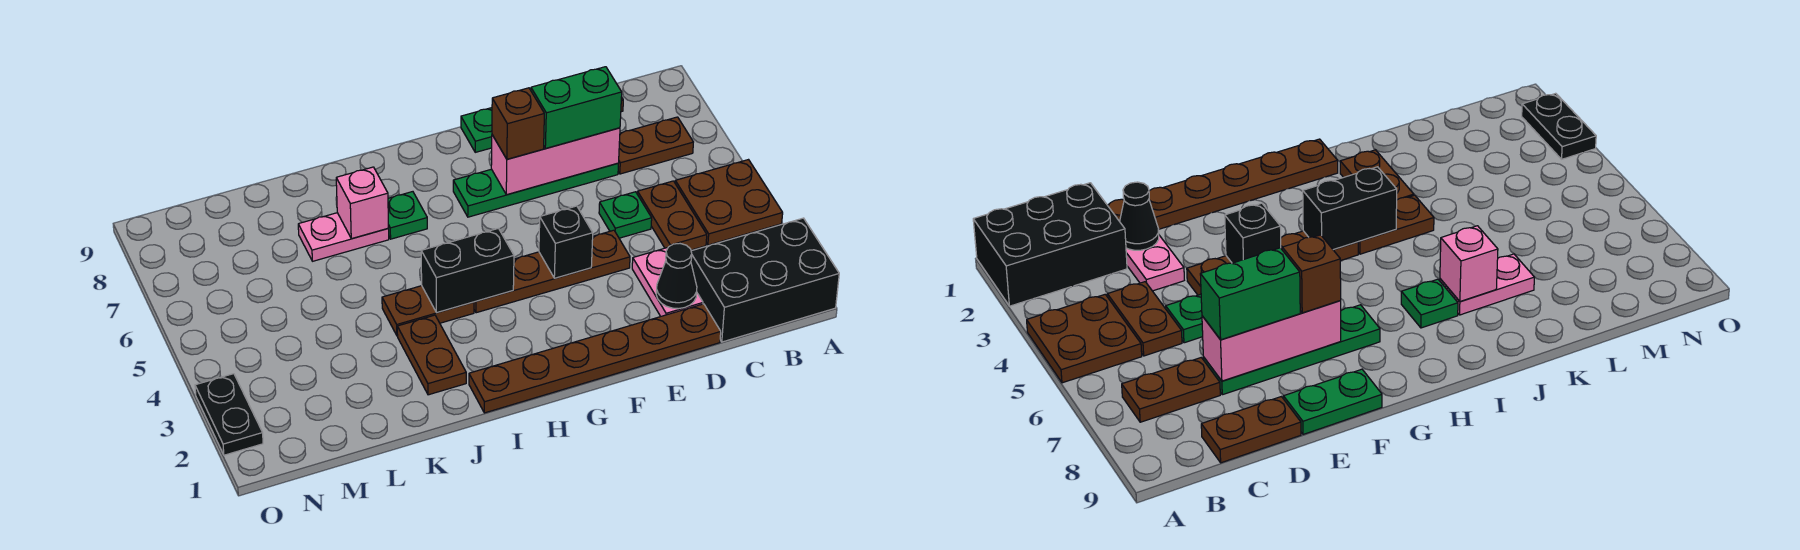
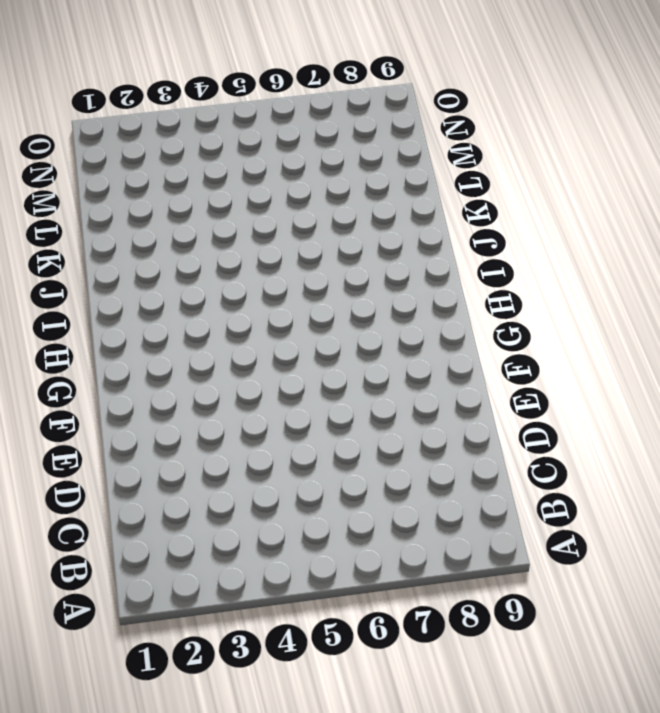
none -> black 2x3 brick [691,218,839,342]
none -> brown 2x2 plate [675,160,783,245]
none -> brown 1x2 plate [618,117,693,174]

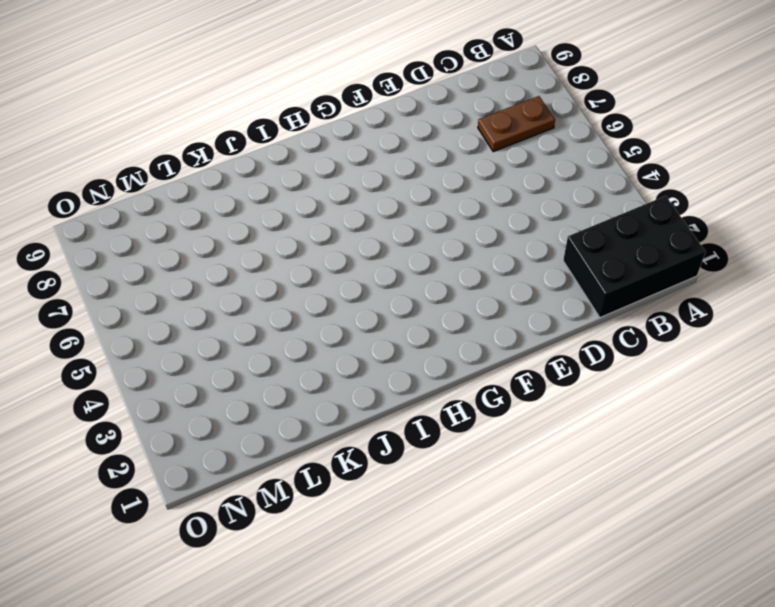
none -> brown 2x2 plate [675,160,783,245]
none -> brown 1x2 plate [637,181,707,250]
none -> brown 1x2 plate [1201,397,1301,463]

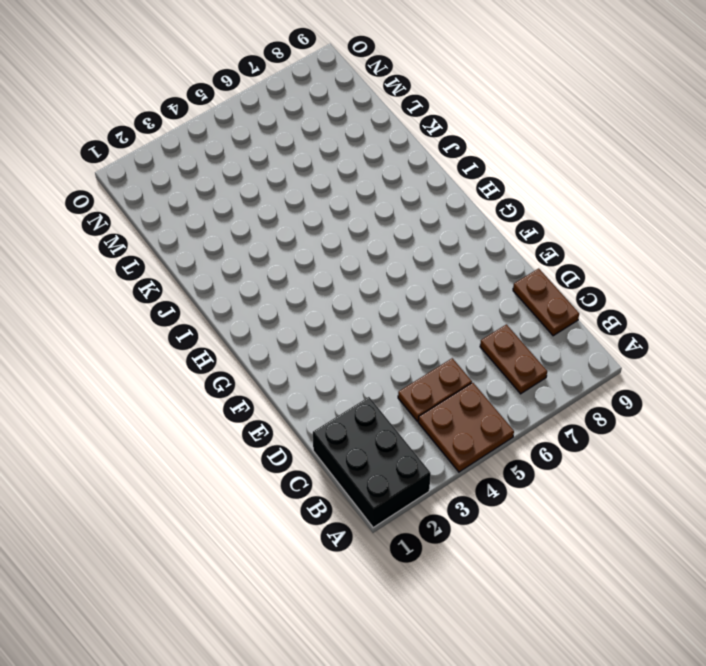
none -> brown 1x6 plate [469,304,721,413]
none -> pink 1x2 plate [632,248,703,316]
none -> green 1x1 plate [599,192,652,238]

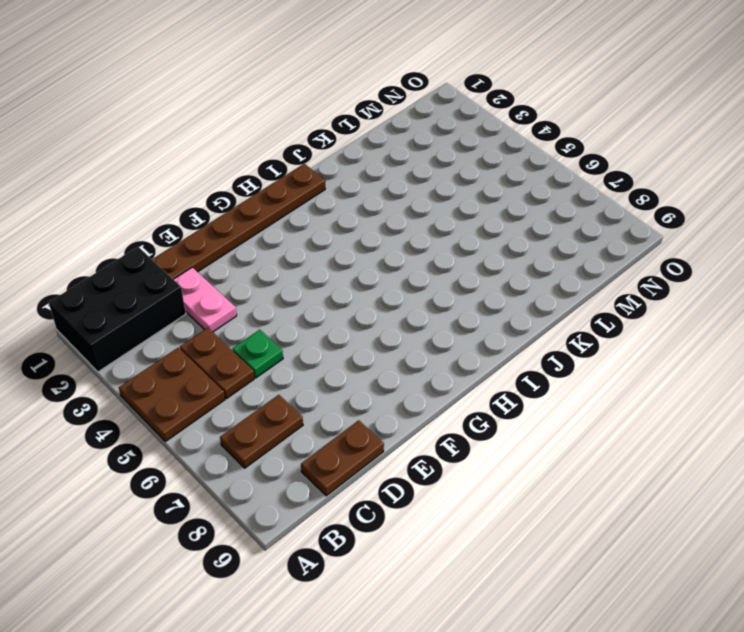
none -> green 1x4 plate [453,163,618,217]
none -> brown 1x4 plate [474,230,630,313]
none -> green 1x2 plate [461,108,492,152]

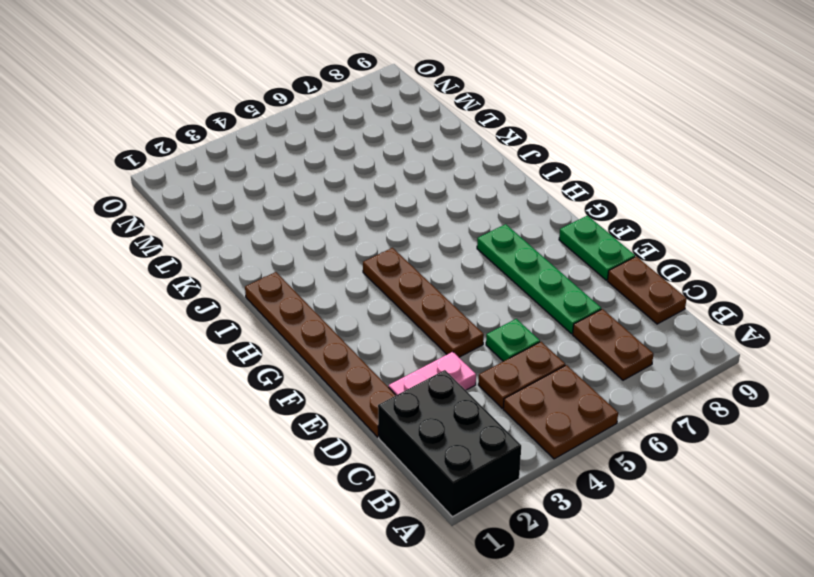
none -> brown 1x2 plate [382,286,474,336]
none -> green 1x1 plate [388,192,427,239]
none -> brown 1x2 plate [397,315,466,395]

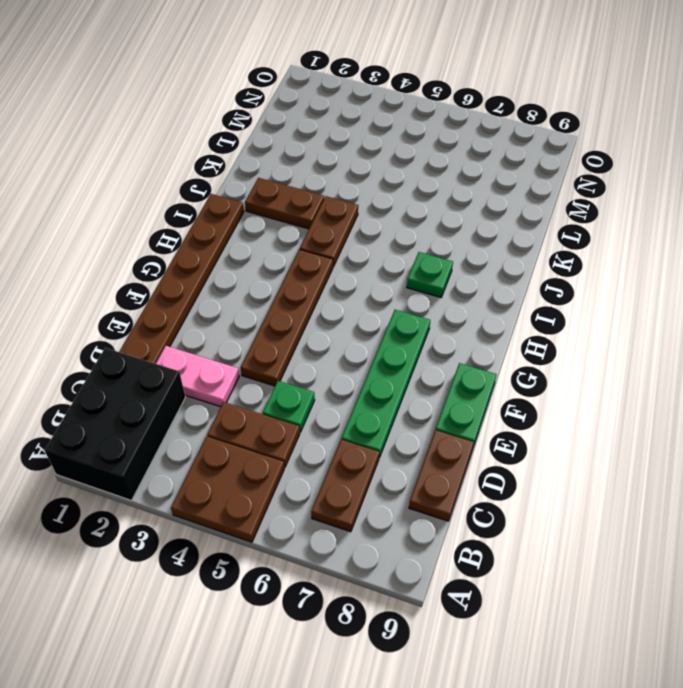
none -> pink 1x2 plate [298,213,389,261]
none -> black 1x2 plate [195,374,263,455]
none -> black 1x1 cone [656,244,697,309]

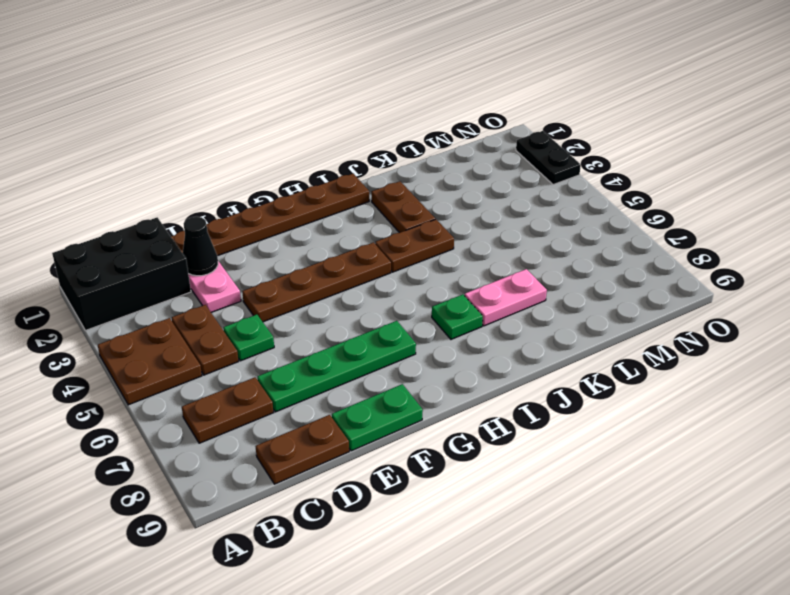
none -> pink 1x3 brick [491,128,620,195]
none -> black 1x1 brick [539,206,593,278]
none -> black 1x2 brick [421,228,514,313]

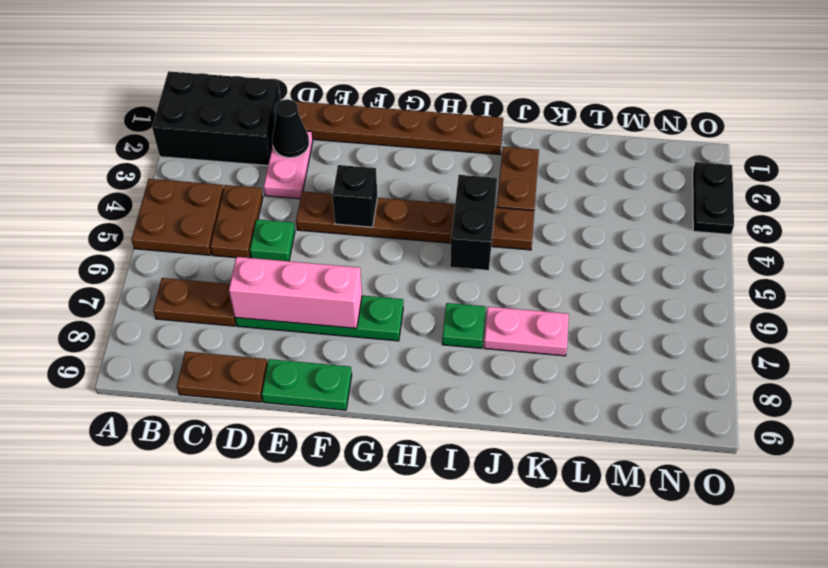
black 1x2 brick [450,175,497,270] -> black 1x2 brick turned to [421,228,514,313]
none -> pink 1x1 brick [336,167,388,239]
none -> green 1x2 brick [531,67,622,148]
none -> brown 1x1 brick [492,88,544,159]

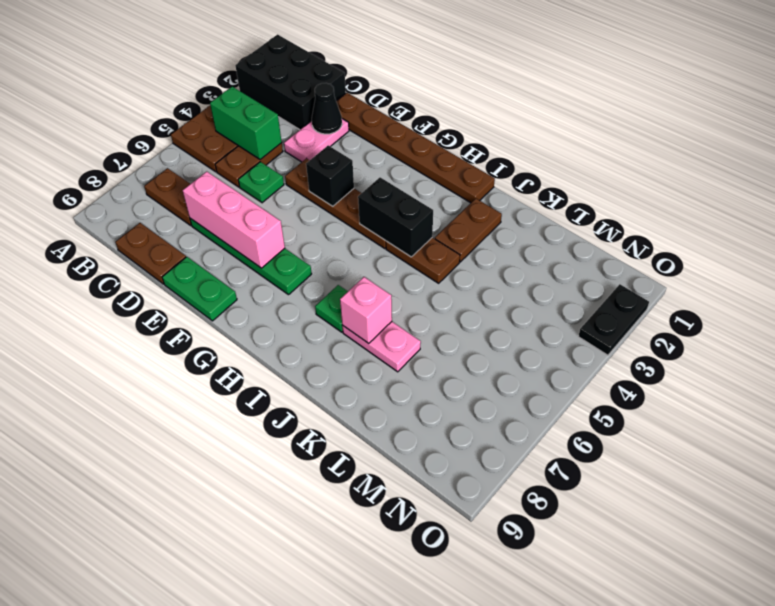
green 1x2 brick [210,87,282,160] -> green 1x2 brick moved to [531,67,622,148]
none -> brown 1x1 brick [492,88,544,159]

